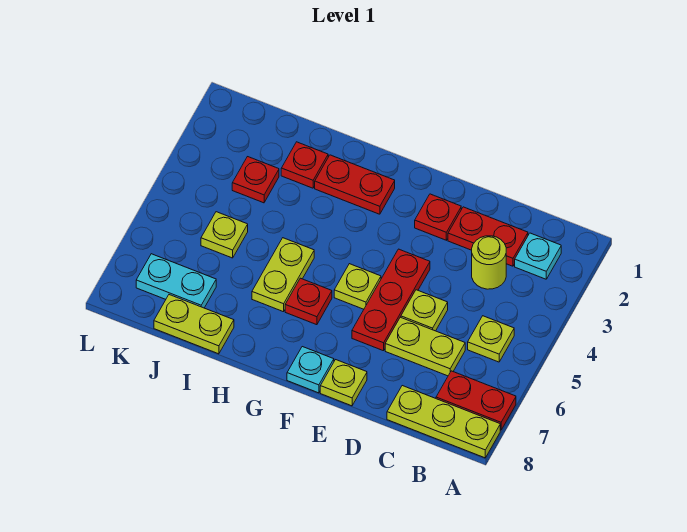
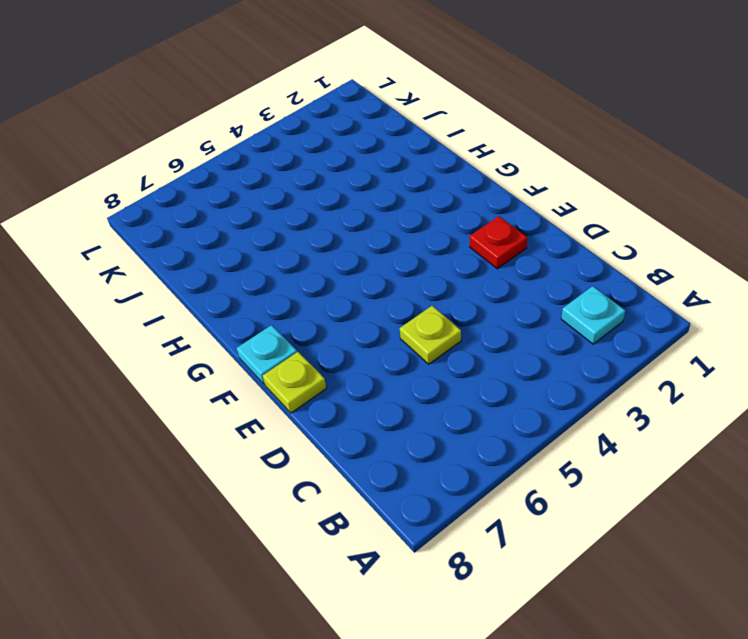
none -> red 1x2 plate [436,371,516,430]
none -> lime 1x3 plate [387,386,500,458]
none -> lime 1x1 plate [468,316,514,362]

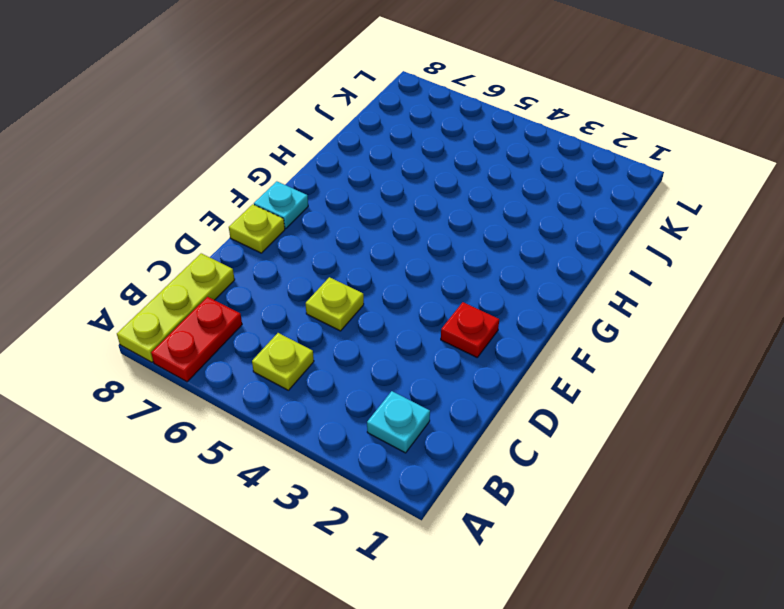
none -> red 1x2 plate [448,207,528,266]
none -> lime 1x1 round brick [472,236,506,289]
none -> lime 1x2 plate [385,317,465,376]

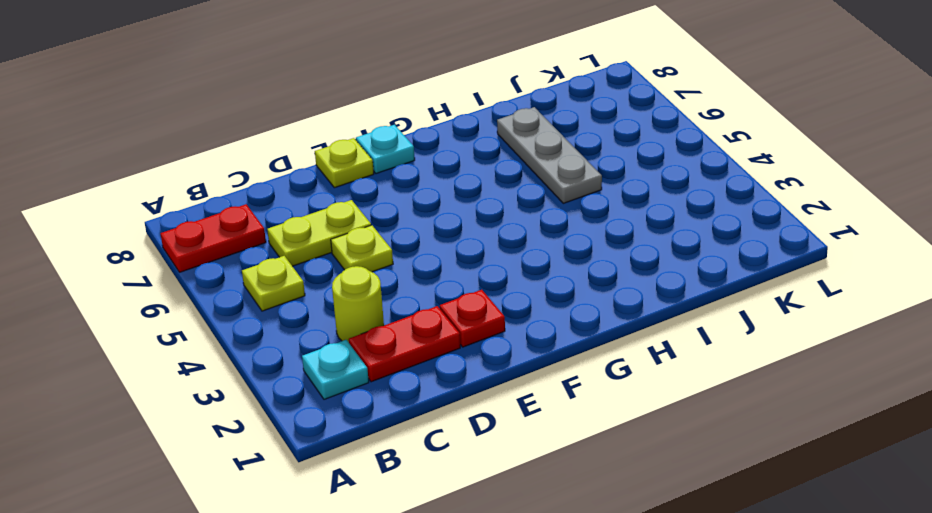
grey 1x3 plate [497,107,602,203] -> none
none -> lime 1x3 plate [387,386,500,458]
none -> red 1x3 plate [352,249,430,351]
none -> lime 1x1 plate [334,264,381,309]

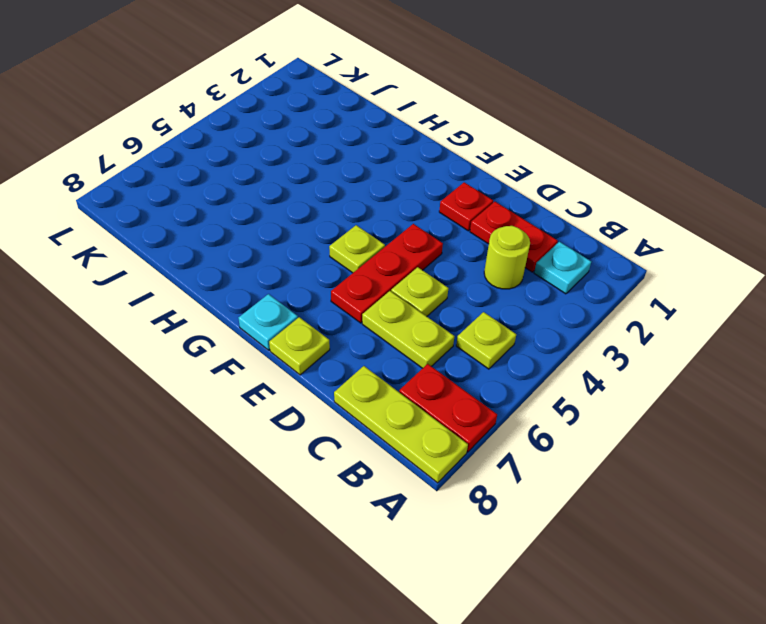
none -> red 1x2 plate [315,155,395,214]
none -> red 1x1 plate [285,278,332,325]
none -> lime 1x2 plate [252,238,314,312]

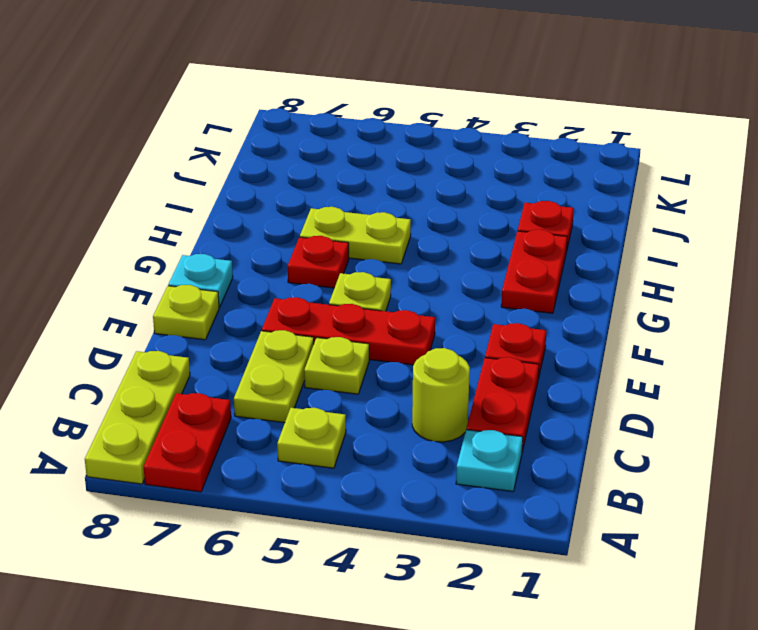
none -> lime 1x2 plate [154,295,234,354]
none -> red 1x1 plate [232,157,279,203]
none -> lime 1x1 plate [201,212,248,258]

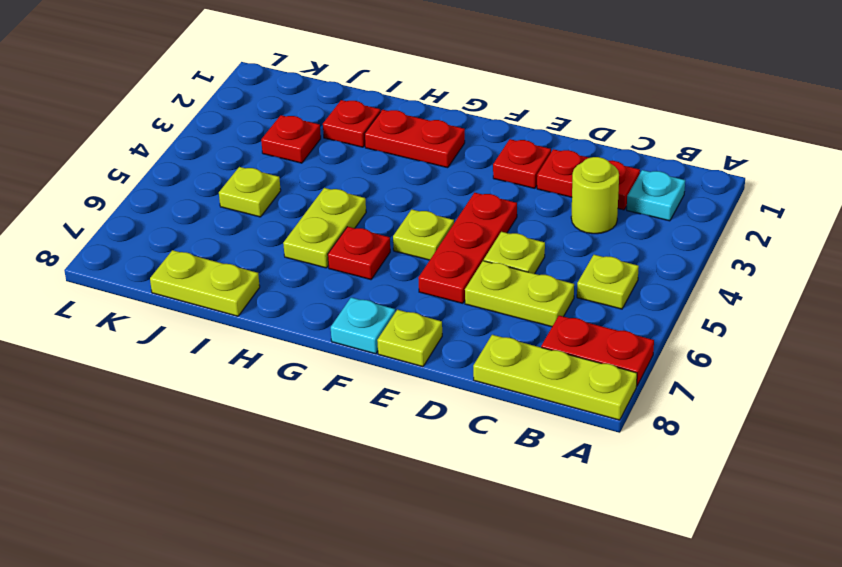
none -> cyan 1x2 plate [136,254,216,308]

